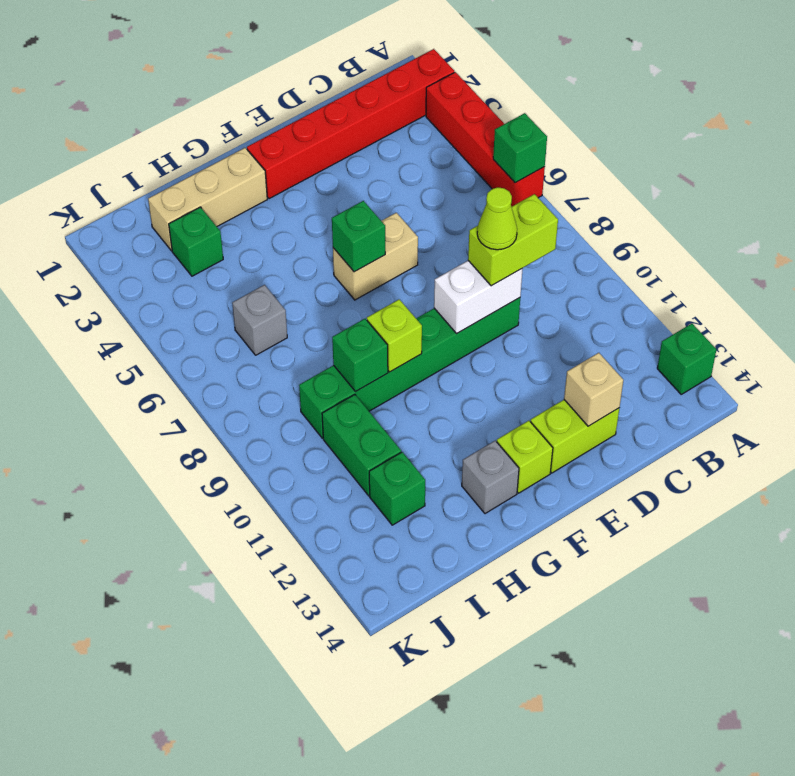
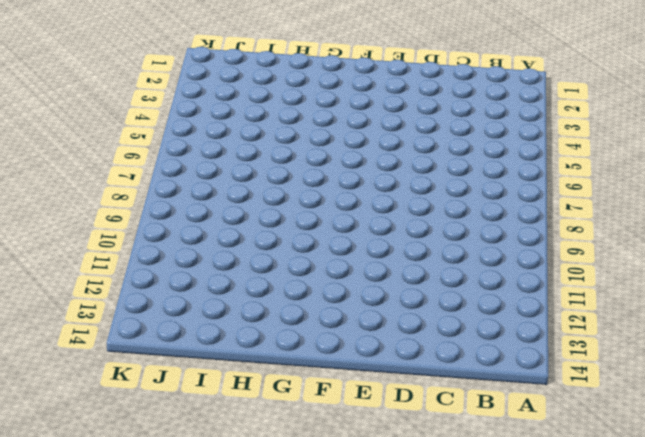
none -> red 1x6 brick [247,49,455,199]
none -> red 1x4 brick [426,72,545,207]
none -> green 1x1 brick [657,324,716,394]

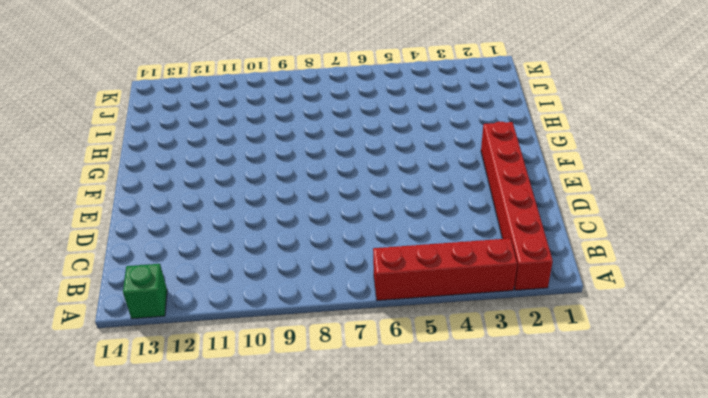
none -> green 1x6 brick [299,298,520,438]
none -> lime 1x2 brick [530,400,619,473]
none -> tan 1x2 brick [333,213,418,300]

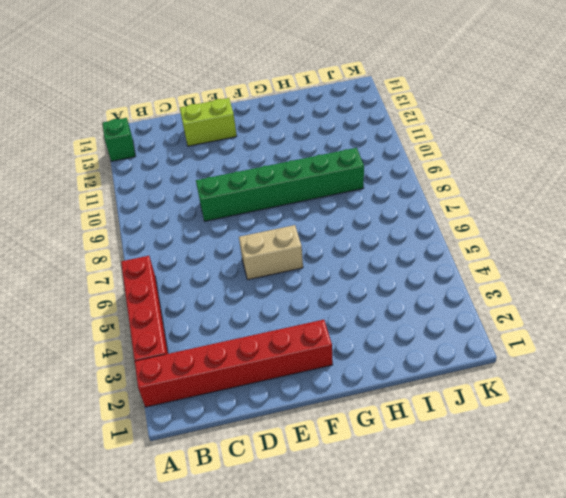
none -> lime 1x1 brick [497,421,553,493]
none -> tan 1x3 brick [148,148,267,251]
none -> grey 1x1 brick [462,441,519,514]

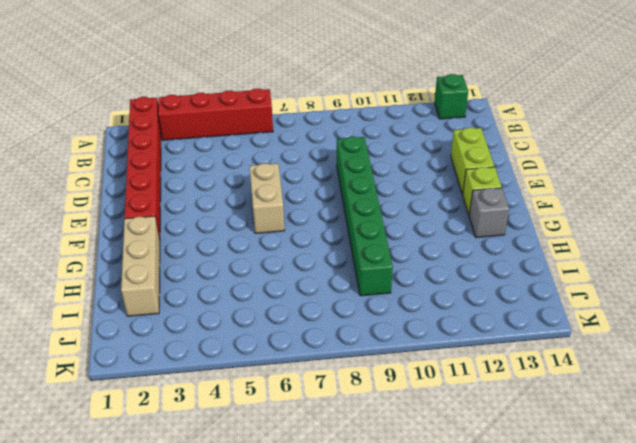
none -> green 1x1 brick [169,207,223,276]
none -> grey 1x1 brick [232,285,287,355]
none -> green 1x2 brick [322,395,401,496]

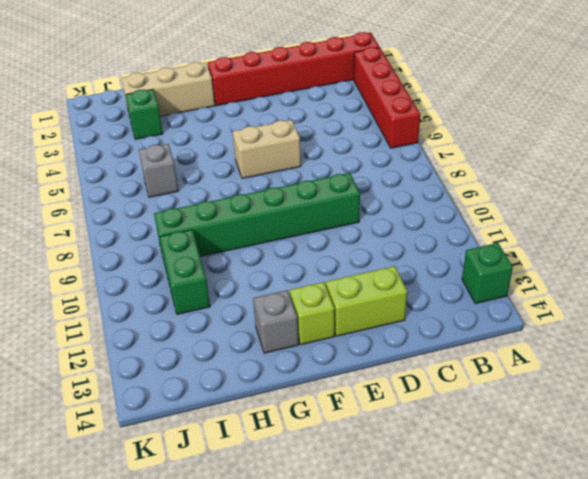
none -> green 1x1 brick [369,452,425,525]
none -> green 1x1 brick [493,113,547,183]
none -> white 1x2 brick [434,261,522,334]

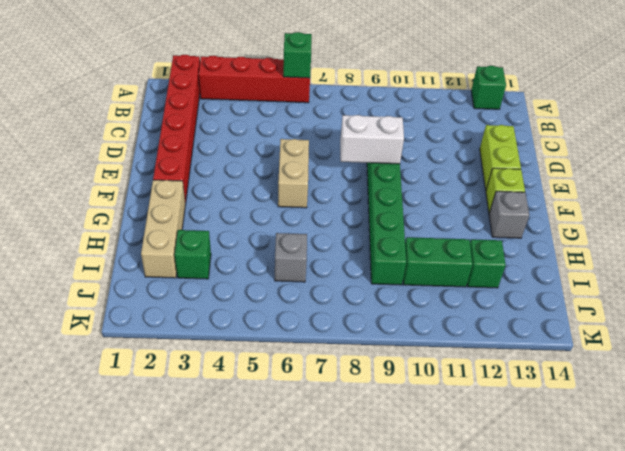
white 1x2 brick [340,115,404,164] -> white 1x2 brick turned to [434,261,522,334]
none -> tan 1x1 brick [564,353,623,426]
none -> green 1x1 brick [332,201,385,272]
none -> lime 1x1 brick [367,299,422,372]

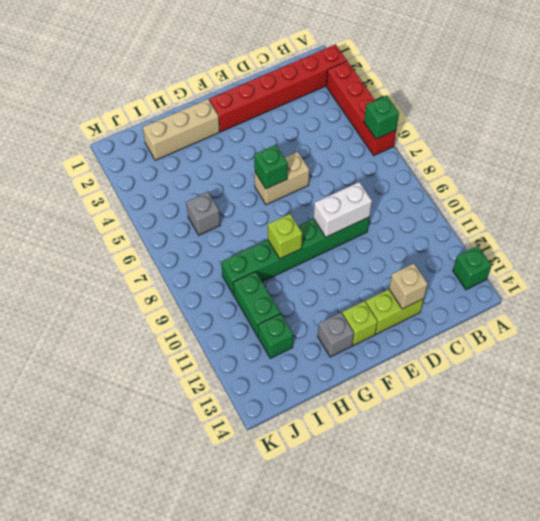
none -> green 1x1 brick [169,207,223,276]
none -> green 1x1 brick [332,319,388,391]
none -> lime 1x2 brick [468,194,558,286]

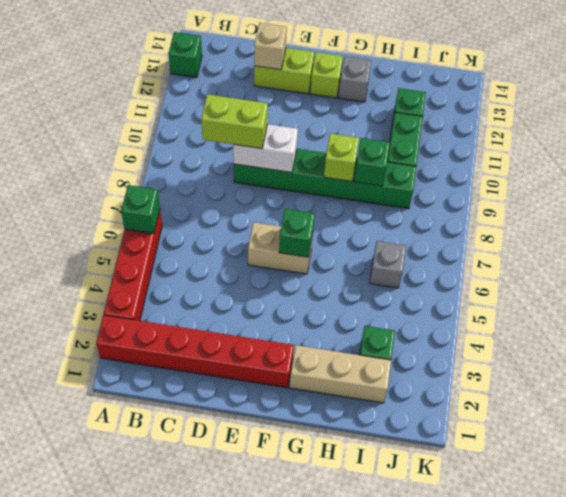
none -> lime 1x1 cone [477,187,517,250]

